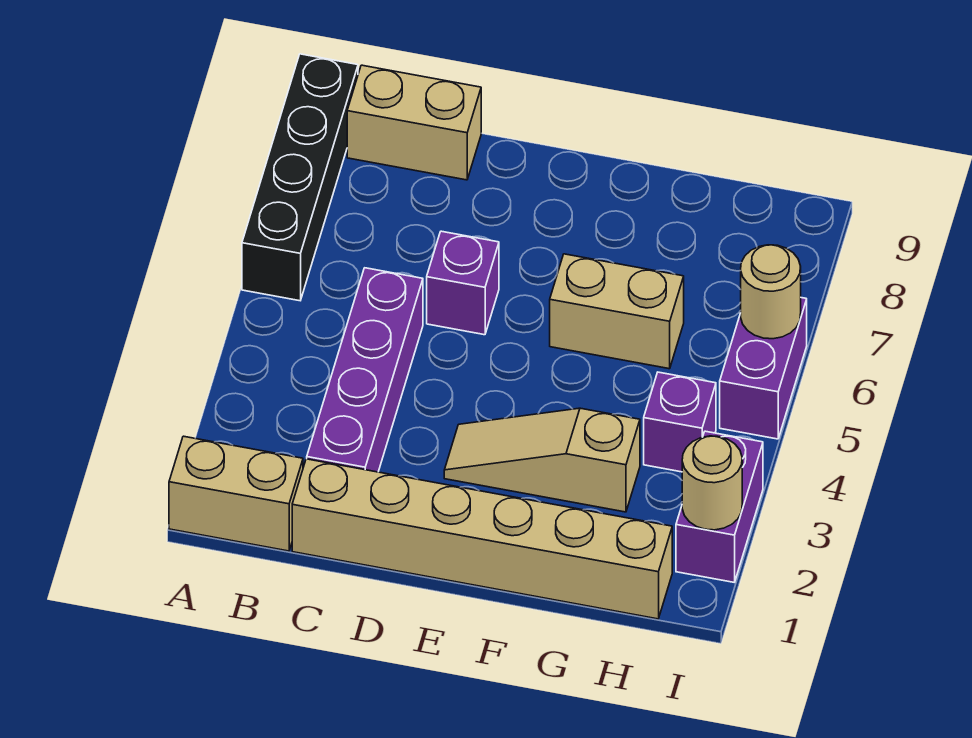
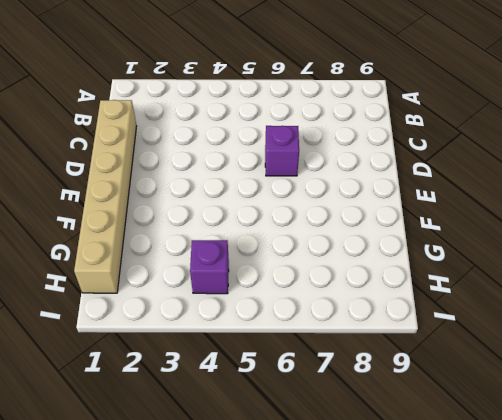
none -> tan 1x2 brick [169,436,303,551]
none -> black 1x4 brick [242,54,358,301]
none -> tan 1x2 brick [347,65,481,180]

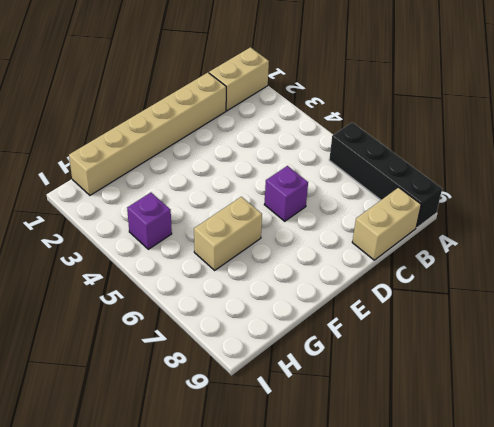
none -> purple 1x4 brick [307,268,423,472]
none -> tan 1x3 slope [444,408,640,512]
none -> purple 1x2 brick [676,431,763,582]

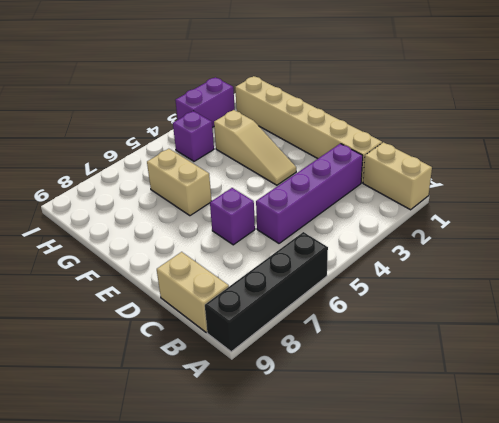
none -> purple 1x2 brick [720,298,807,439]
none -> tan 1x1 round brick [682,436,742,530]
none -> tan 1x1 round brick [741,245,801,339]

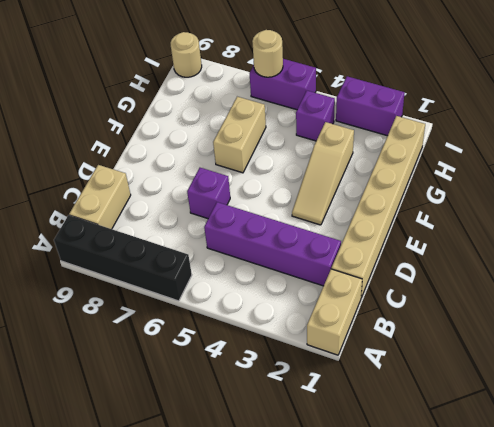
tan 1x1 round brick [171,32,202,77] -> tan 1x1 round brick moved to [682,436,742,530]

